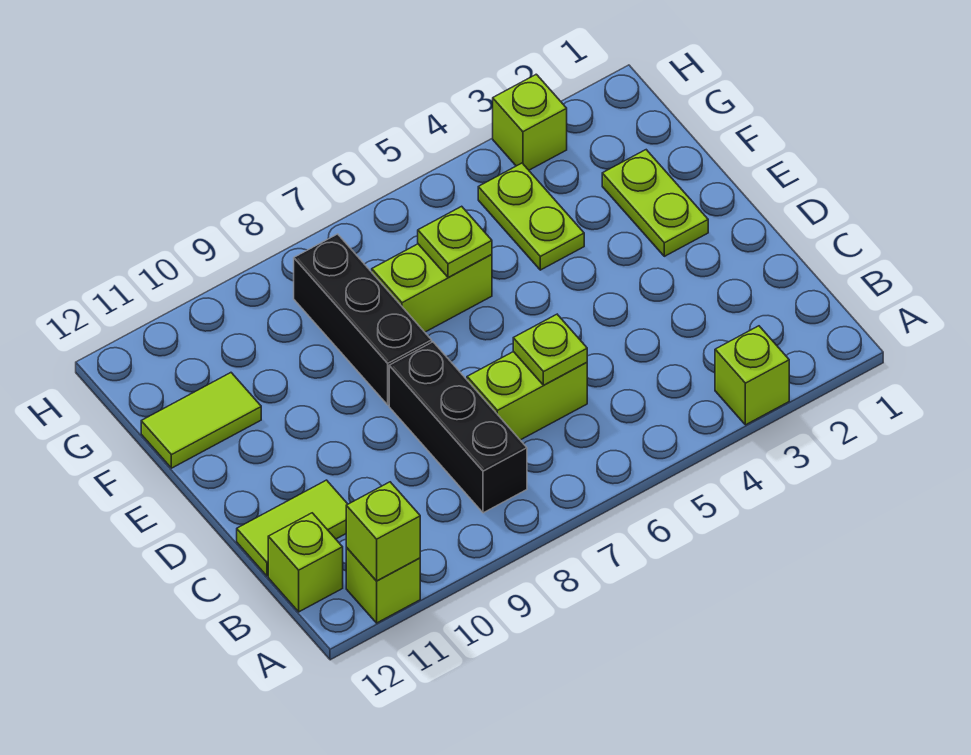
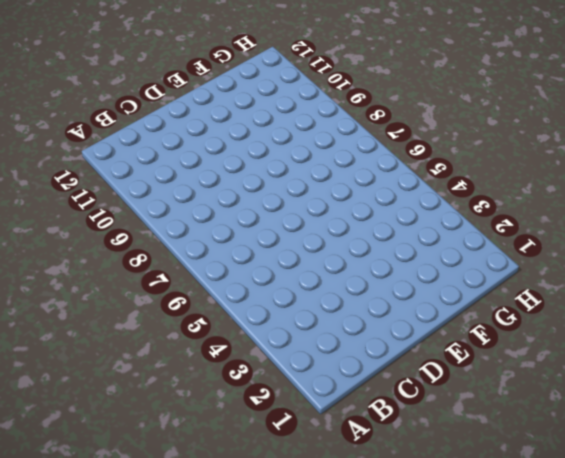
none -> lime 1x1 brick [715,326,789,425]
none -> lime 1x1 brick [346,548,420,623]
none -> black 1x3 brick [389,342,527,513]

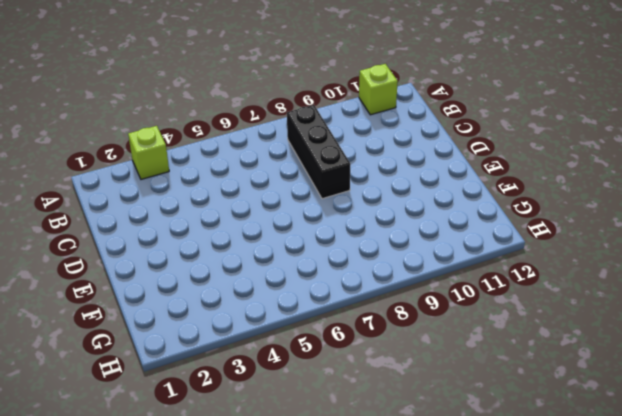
none -> lime 1x1 brick [268,513,343,612]
none -> lime 1x2 brick [467,352,587,440]
none -> lime 1x2 tile [237,480,348,576]

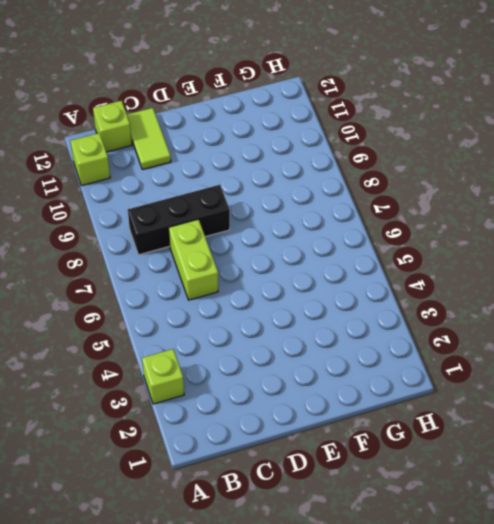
none -> lime 1x2 plate [602,150,708,256]
none -> black 1x3 brick [294,234,432,405]
none -> lime 1x2 plate [478,163,584,270]

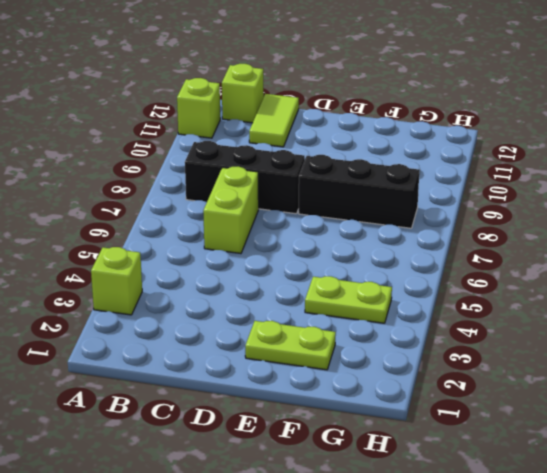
none -> lime 1x2 brick [372,244,492,332]
none -> lime 1x2 tile [141,373,261,468]
none -> lime 1x1 brick [493,74,567,170]

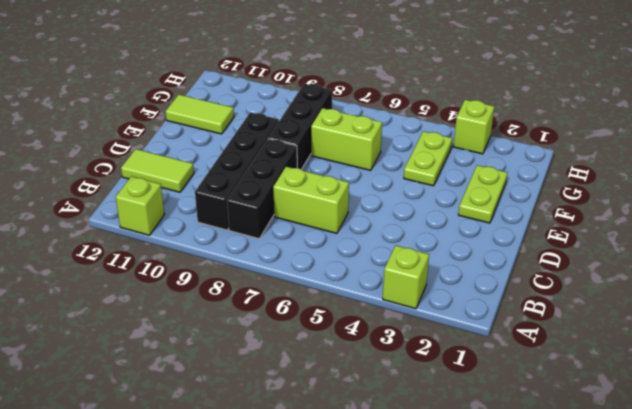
black 1x4 brick [195,112,279,230] -> none
none -> lime 1x1 brick [268,513,343,612]
none -> lime 1x1 brick [346,482,420,581]
none -> lime 1x1 plate [513,314,587,385]

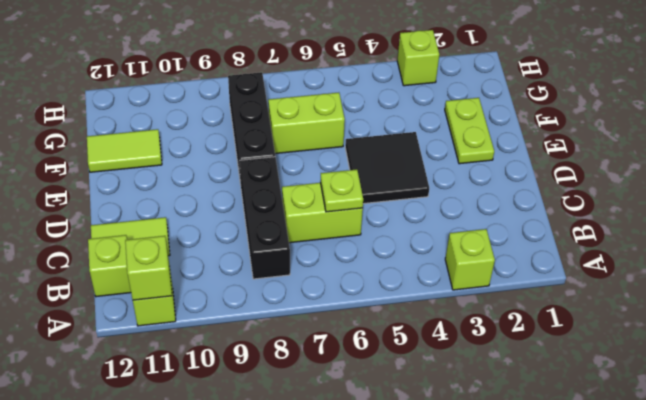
black 2x2 tile [345,132,429,204] -> none
none -> lime 1x2 plate [478,163,584,270]
none -> lime 1x1 plate [418,206,492,277]

